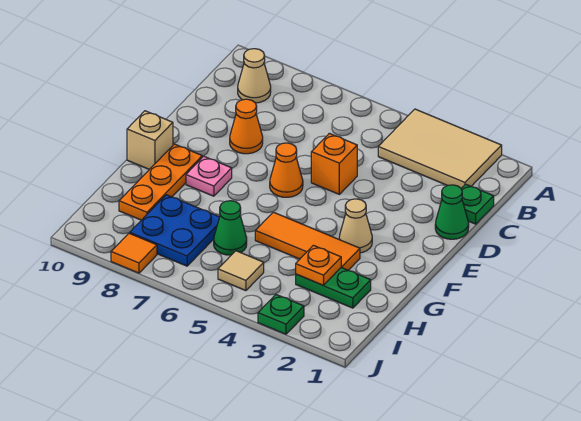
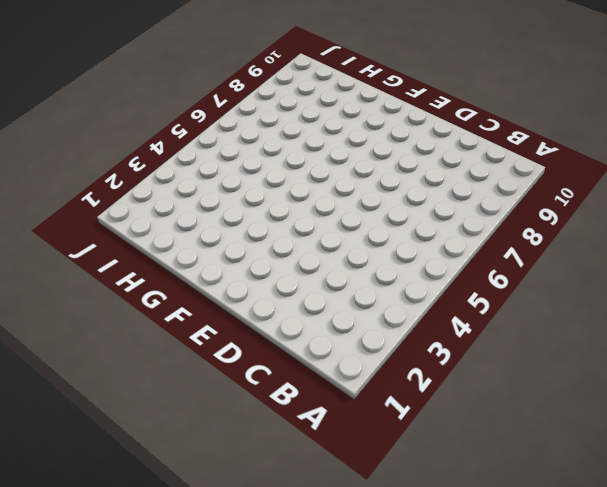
none -> tan 2x3 tile [378,109,502,188]
none -> tan 1x1 cone [238,49,271,103]
none -> green 1x1 plate [461,184,494,224]

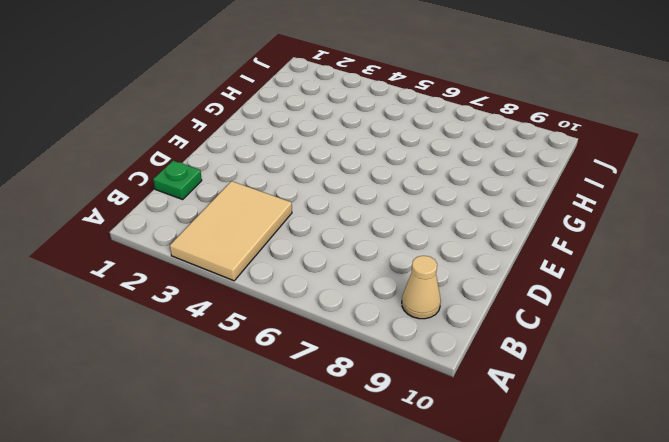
tan 2x3 tile [170,181,292,281] -> tan 2x3 tile turned to [378,109,502,188]
none -> green 1x1 cone [435,185,469,239]
none -> orange 1x1 brick [311,133,357,194]
none -> orange 1x1 cone [230,99,263,154]

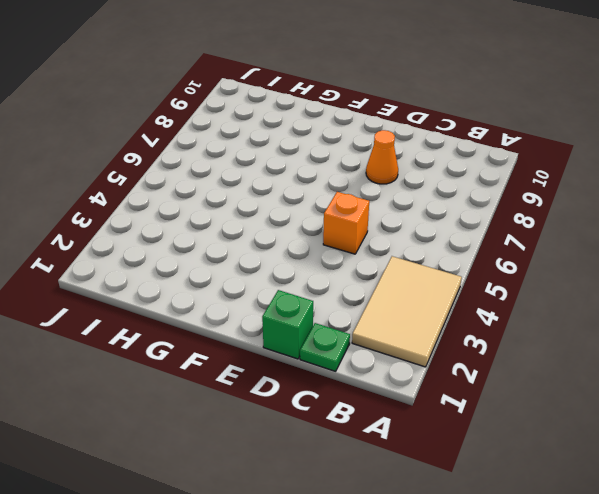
green 1x1 brick [262,290,313,359] -> green 1x1 cone [435,185,469,239]
none -> tan 1x1 cone [238,49,271,103]
none -> orange 1x1 cone [270,143,303,197]
none -> tan 1x1 cone [339,199,372,253]

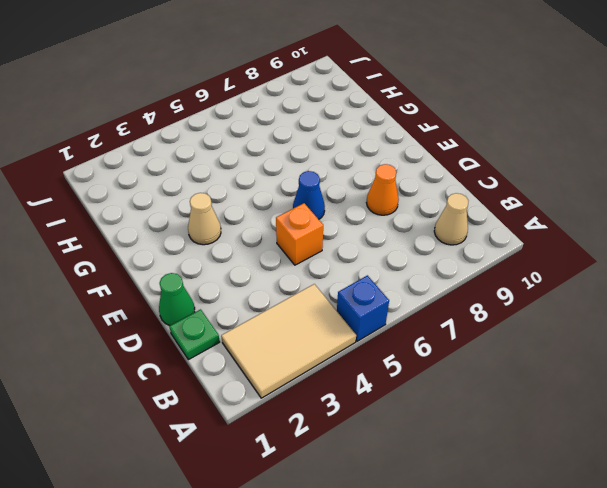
blue 1x1 brick [337,275,389,341] -> none
blue 1x1 cone [293,171,325,219] -> orange 1x1 cone [270,143,303,197]
none -> pink 1x1 plate [186,156,232,196]
none -> orange 1x3 plate [119,144,202,220]
none -> tan 1x1 brick [127,111,173,169]

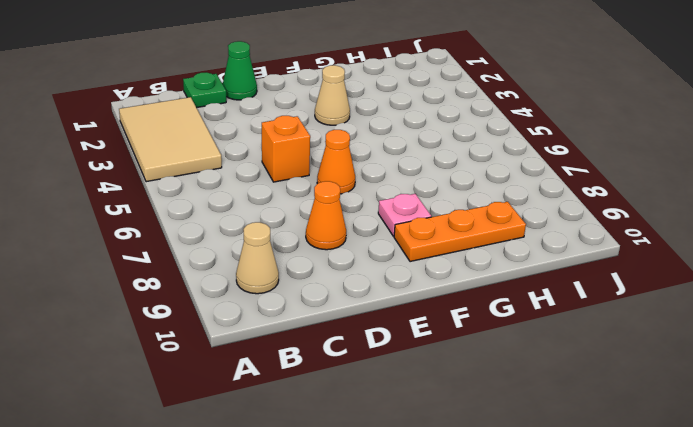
none -> tan 1x1 brick [127,111,173,169]
none -> orange 1x3 tile [255,212,360,270]
none -> green 1x2 plate [296,268,371,308]

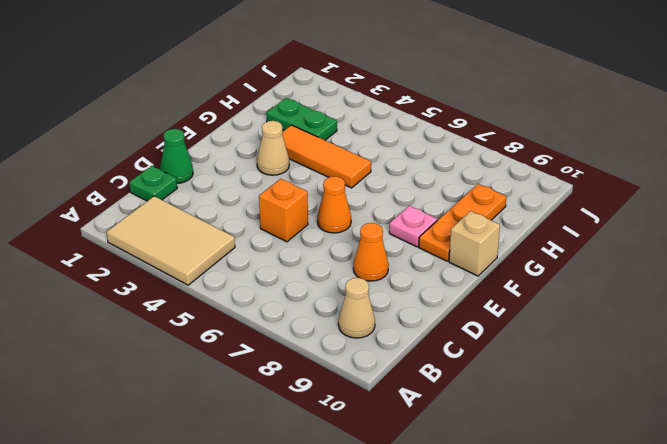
none -> green 1x1 cone [214,201,247,255]
none -> blue 2x2 plate [130,195,219,266]
none -> tan 1x1 tile [218,251,264,291]

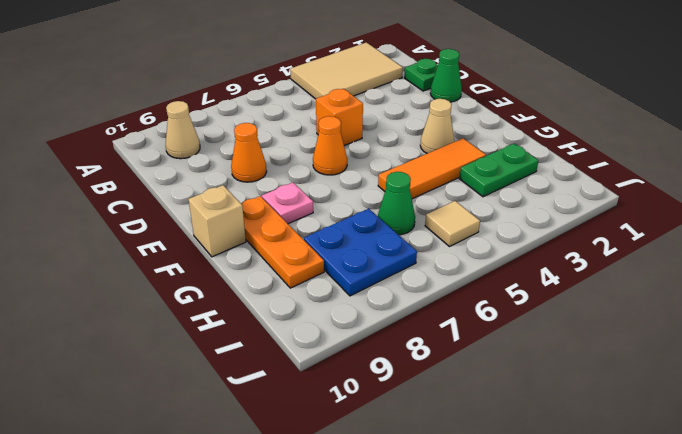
none -> green 1x1 plate [258,295,304,334]
none -> orange 1x1 tile [111,233,157,273]
none -> orange 1x1 plate [296,245,341,285]

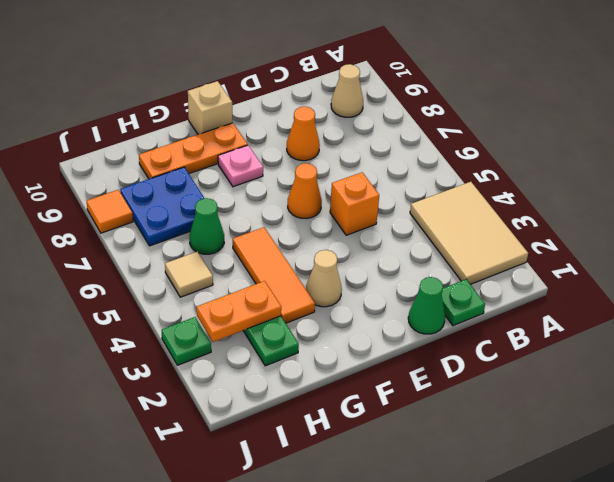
orange 1x2 plate [197,281,281,342] -> orange 1x1 plate [296,245,341,285]

